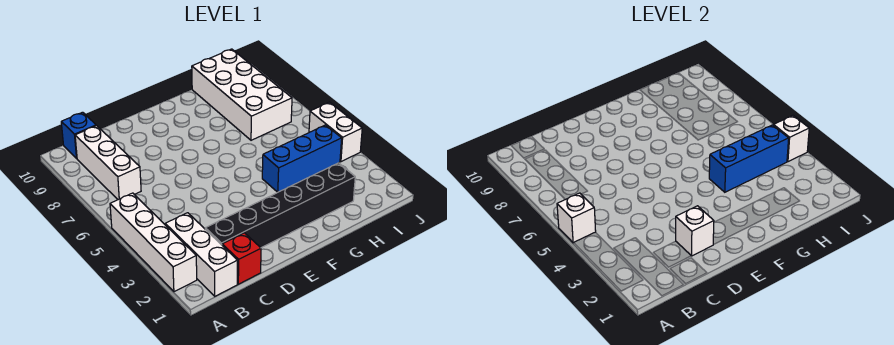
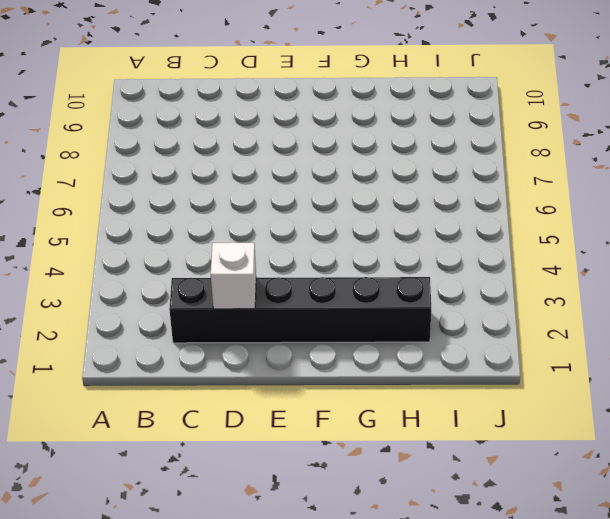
none -> white 1x4 brick [110,193,197,292]
none -> white 1x3 brick [165,213,238,296]
none -> white 1x3 brick [75,126,141,200]

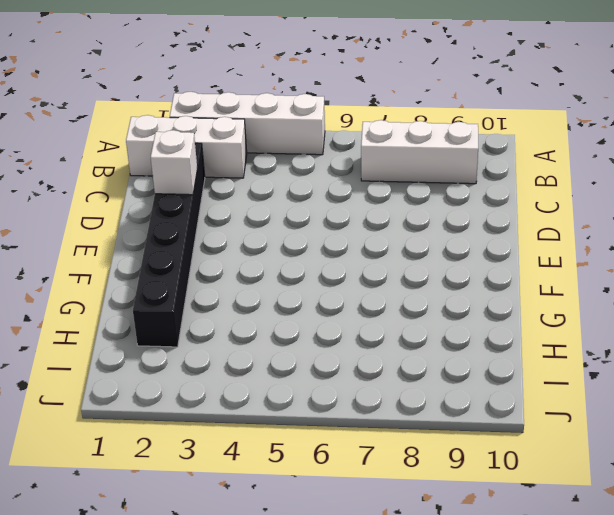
none -> blue 1x1 brick [61,112,96,158]
none -> red 1x1 brick [222,233,261,284]
none -> blue 1x3 brick [262,125,342,192]

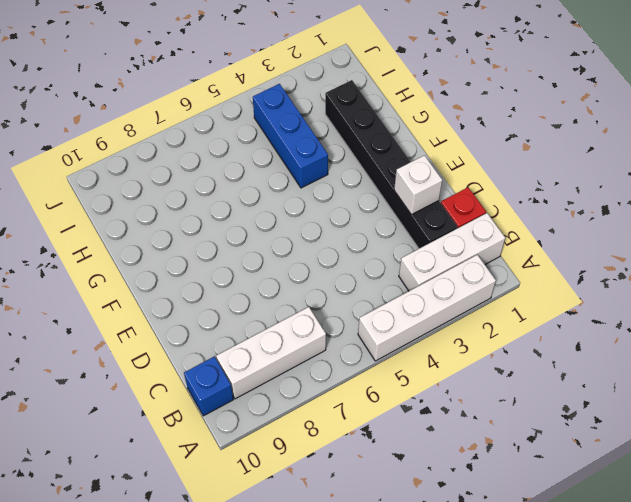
none -> white 2x4 brick [192,49,292,140]
none -> white 1x2 brick [309,102,362,162]
none -> white 1x1 brick [557,193,596,243]

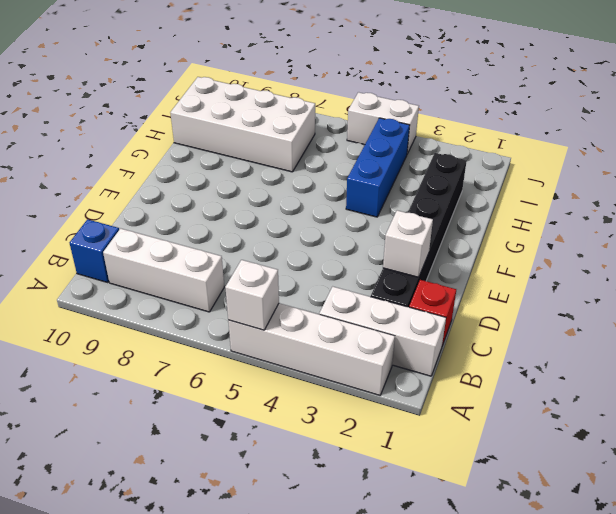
none -> blue 1x3 brick [709,125,789,192]
none -> white 1x1 brick [774,116,809,162]

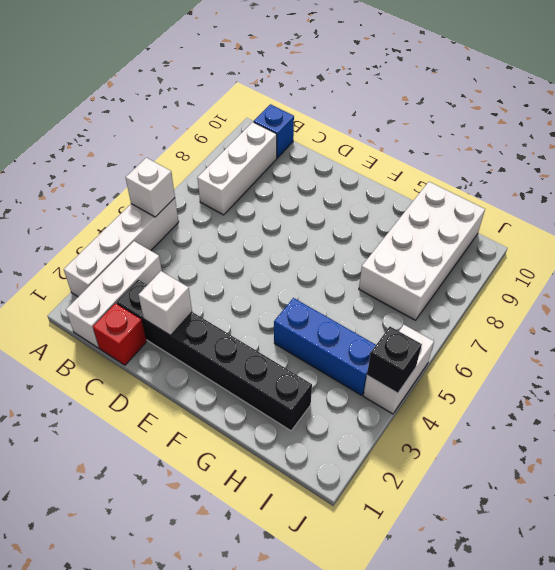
black 1x1 brick [367,327,422,393] -> white 1x1 brick [774,116,809,162]
none -> blue 1x3 brick [709,125,789,192]

